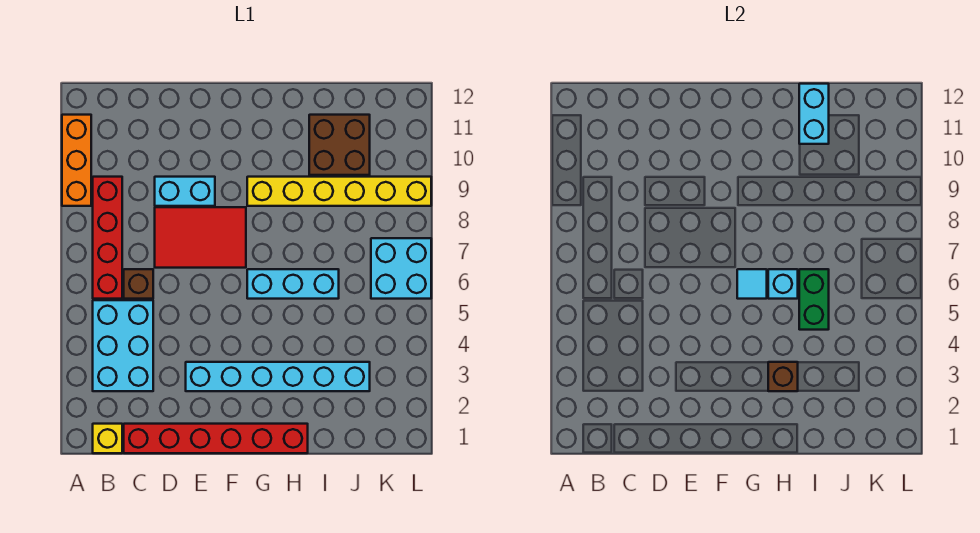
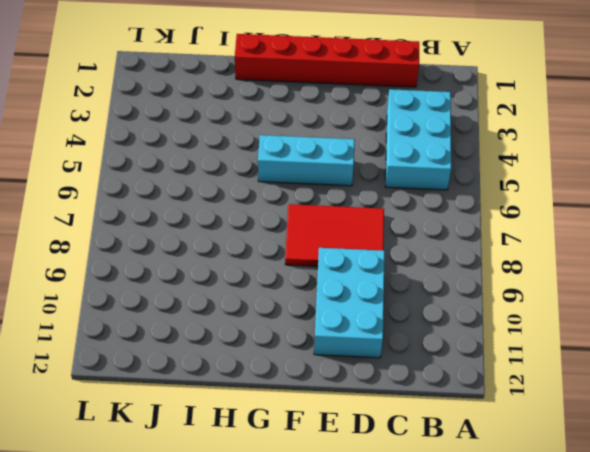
cyan 2x3 brick [314,248,385,358] -> cyan 1x2 brick [155,177,215,206]
cyan 1x3 brick [258,135,355,186] -> cyan 1x3 brick moved to [247,269,339,299]
none -> orange 1x3 brick [62,115,91,206]
none -> yellow 1x1 brick [93,424,122,453]
none -> red 1x4 brick [93,177,122,299]

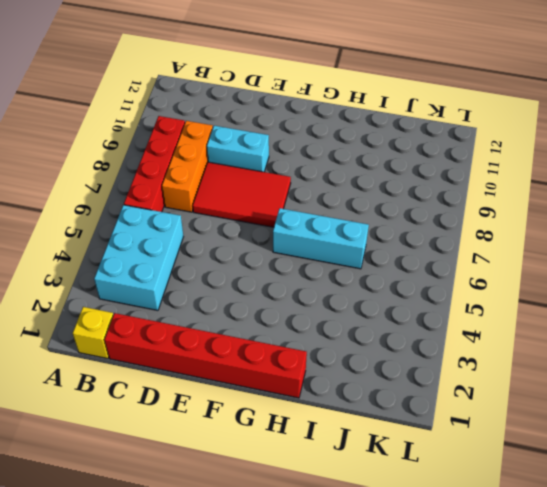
orange 1x3 brick [162,121,213,212] -> orange 1x3 brick moved to [62,115,91,206]
none -> brown 1x1 brick [124,269,153,299]
none -> cyan 1x6 brick [186,362,370,391]
none -> yellow 1x6 brick [247,177,431,206]

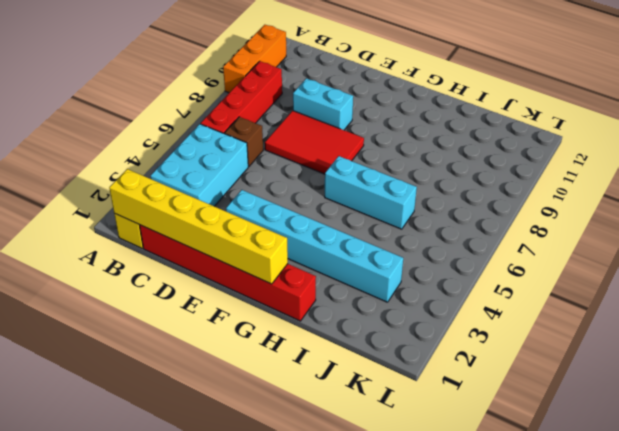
yellow 1x6 brick [109,169,288,284] -> yellow 1x6 brick moved to [247,177,431,206]
none -> brown 2x2 brick [309,115,370,175]
none -> cyan 2x2 brick [371,238,431,299]
none -> cyan 1x1 tile [737,269,767,299]

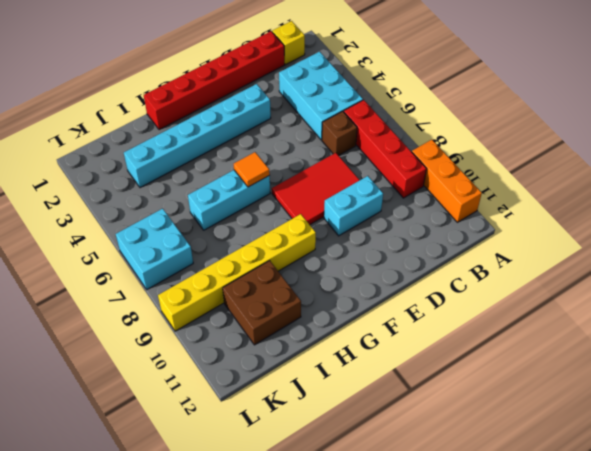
orange 1x1 tile [234,152,270,187] -> cyan 1x1 tile [737,269,767,299]
none -> brown 1x1 brick [768,362,798,391]
none -> cyan 1x1 brick [768,269,798,299]
none -> green 1x2 brick [799,269,829,330]

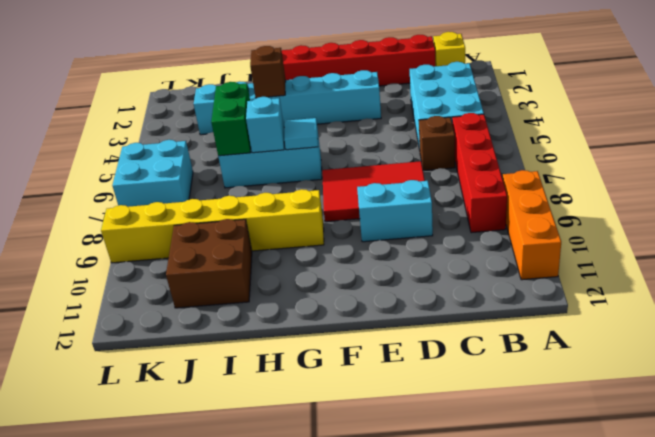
none -> cyan 1x2 brick [799,84,829,144]

